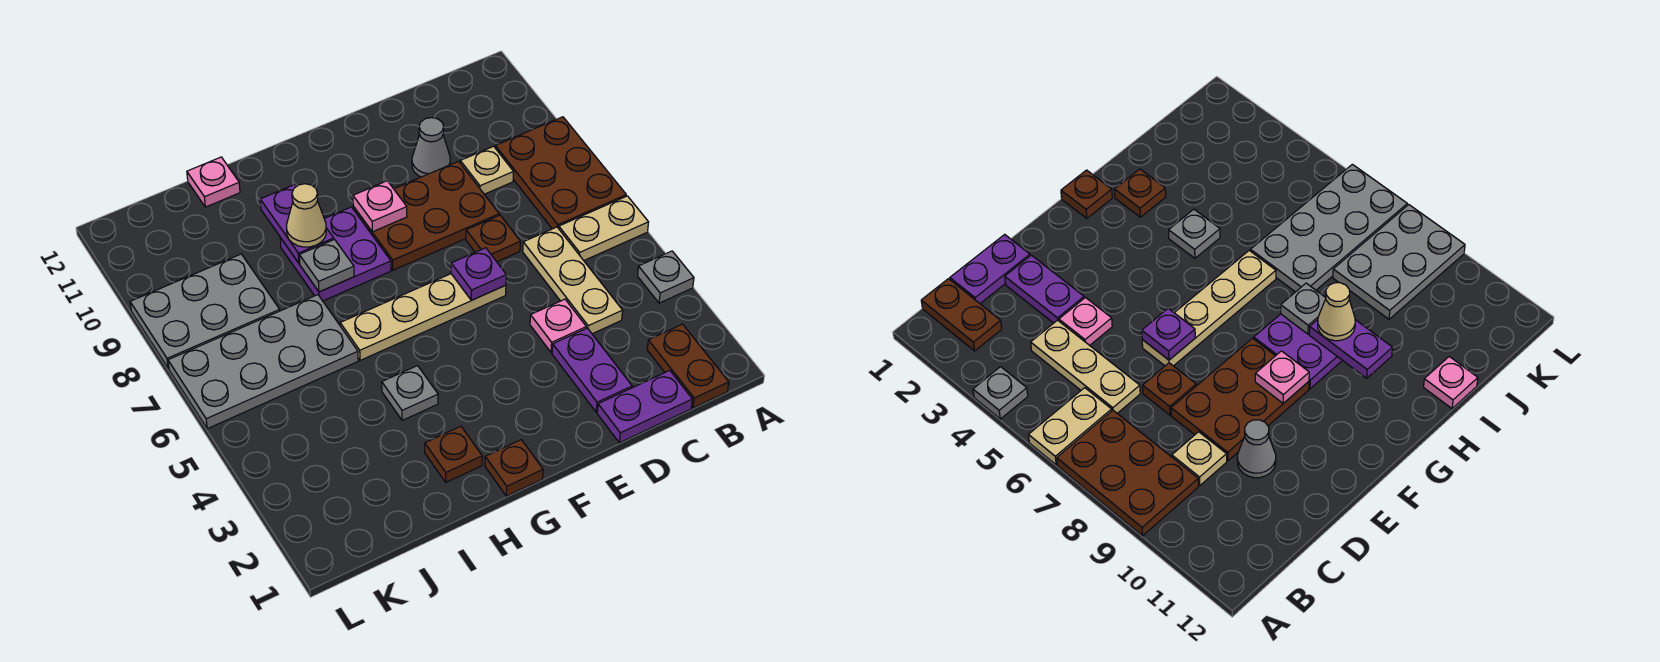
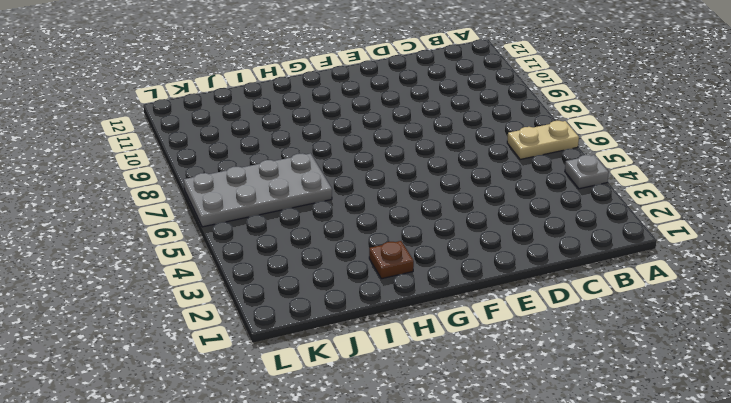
none -> brown 2x3 plate [495,117,626,229]
none -> brown 1x2 plate [647,324,729,408]
none -> purple 1x2 plate [597,371,692,443]

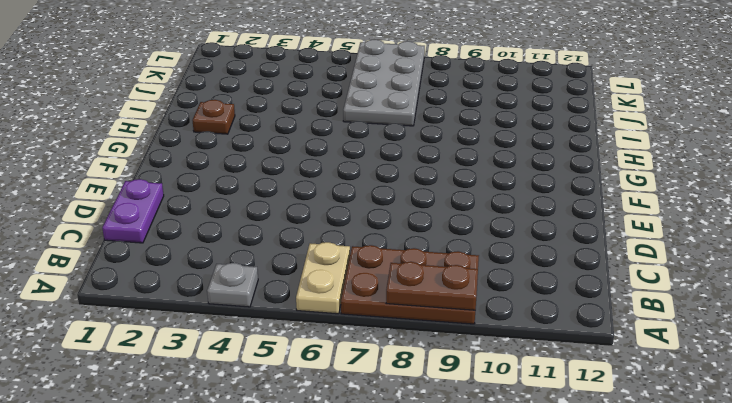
brown 1x2 plate [386,262,478,310] -> brown 1x2 plate moved to [647,324,729,408]
none -> tan 1x3 plate [523,227,623,334]
none -> tan 1x1 plate [460,146,514,194]
none -> purple 1x2 plate [552,328,632,412]

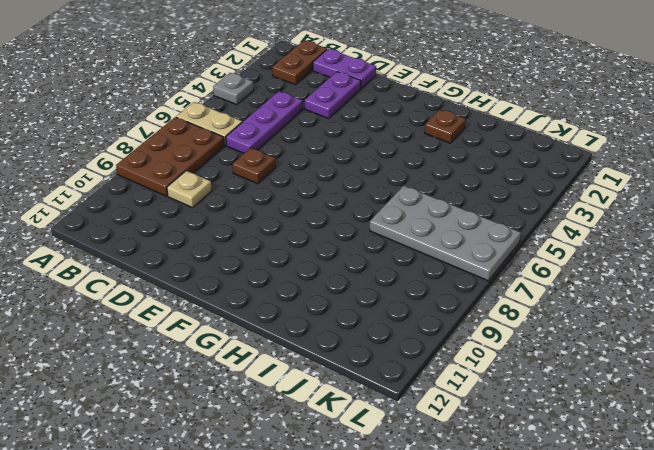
purple 1x3 plate [226,91,303,153] -> tan 1x3 plate [523,227,623,334]
none -> pink 1x1 plate [530,299,586,352]
none -> brown 2x3 plate [353,161,499,270]
none -> grey 1x1 cone [412,118,450,177]

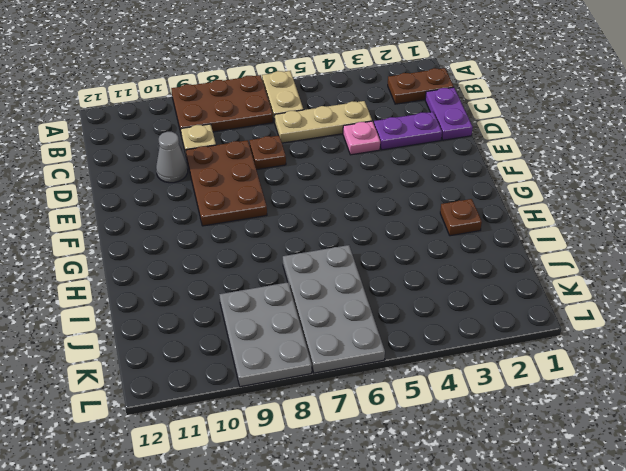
none -> grey 1x1 plate [638,251,694,303]
none -> tan 1x4 plate [340,274,506,360]
none -> brown 1x1 plate [485,440,543,496]

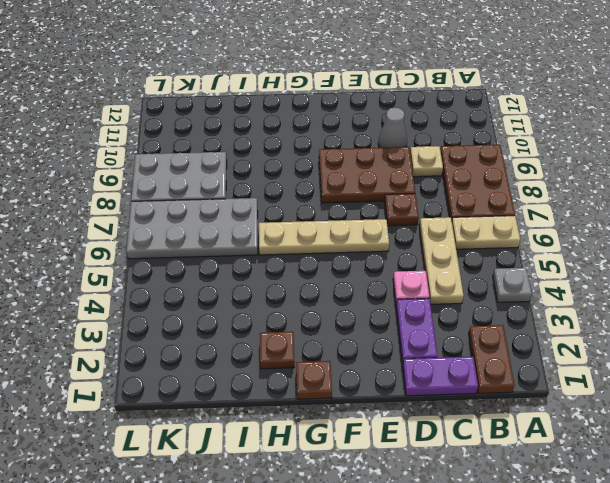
none -> purple 2x2 plate [280,207,391,301]
none -> grey 1x1 plate [382,366,438,420]
none -> pink 1x1 plate [187,157,240,207]

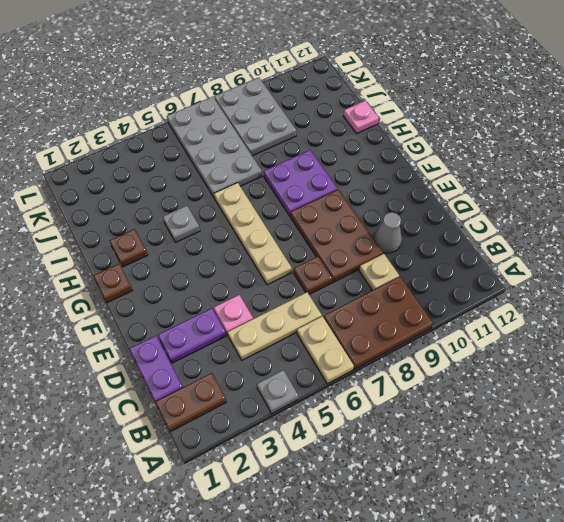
none -> purple 1x1 plate [451,248,506,300]
none -> pink 1x1 plate [353,181,407,232]
none -> grey 1x1 plate [299,240,354,292]

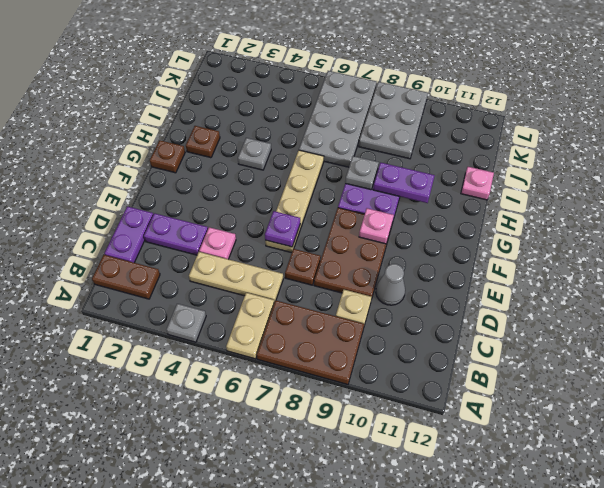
none -> tan 1x1 cone [287,184,326,247]

